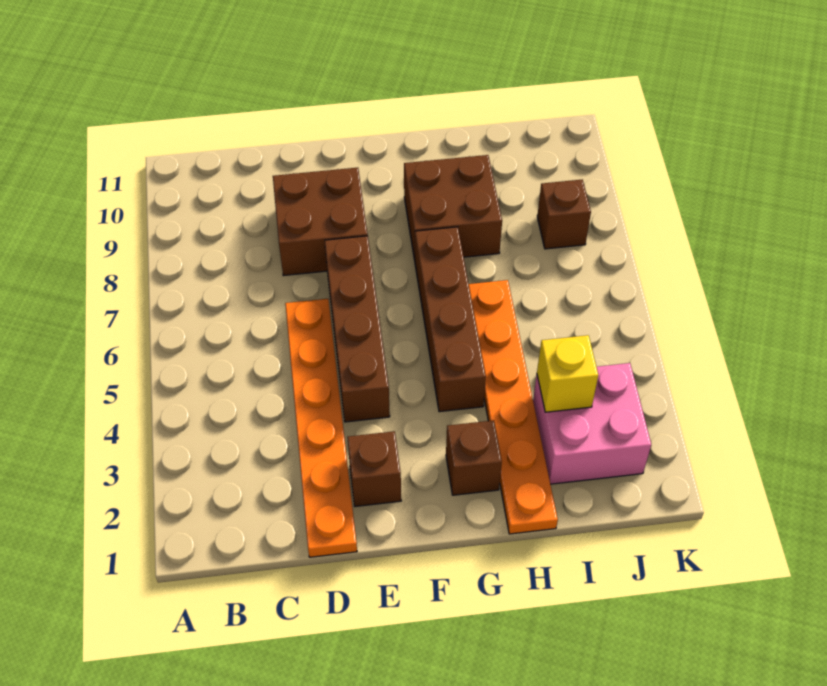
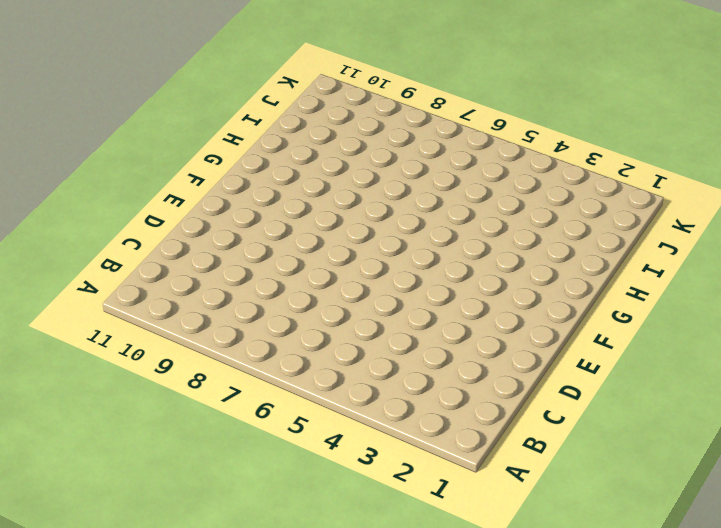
none -> orange 1x6 plate [285,299,357,557]
none -> brown 2x2 brick [273,168,368,276]

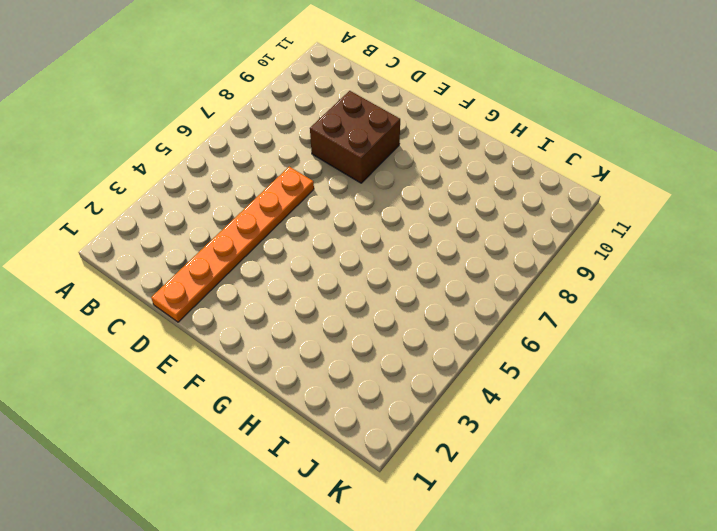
none -> brown 1x1 brick [347,431,401,506]
none -> brown 1x4 brick [325,236,390,422]

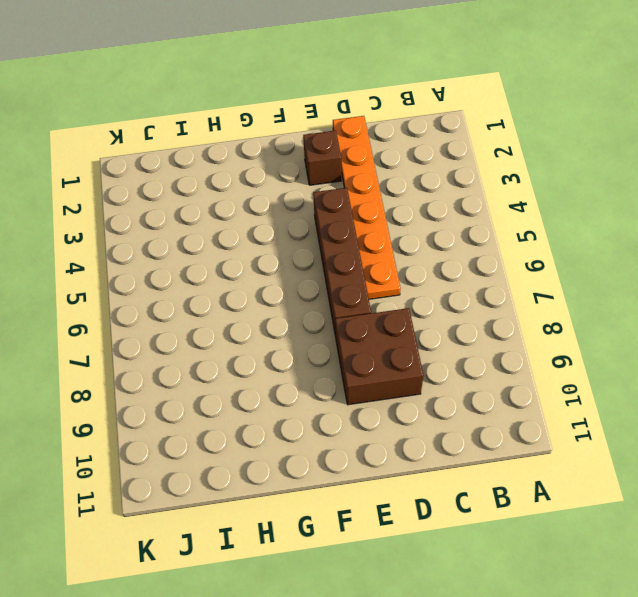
none -> brown 1x1 brick [446,420,502,495]
none -> brown 1x4 brick [415,227,486,412]

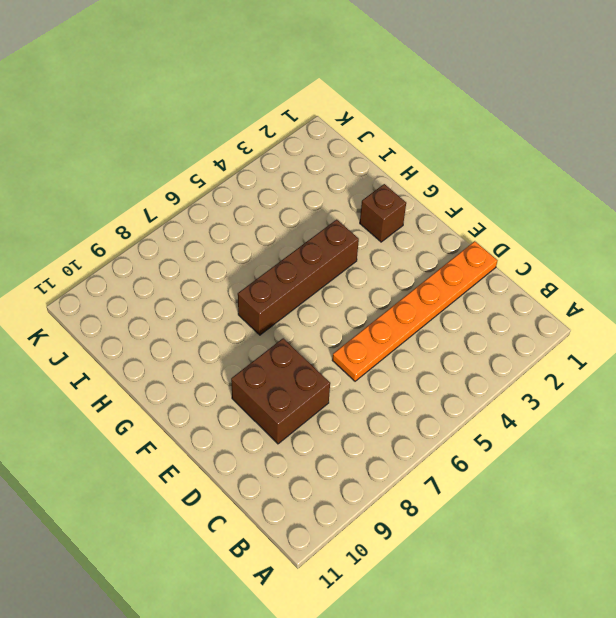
none -> brown 1x1 brick [347,431,401,506]
none -> brown 1x4 brick [325,236,390,422]

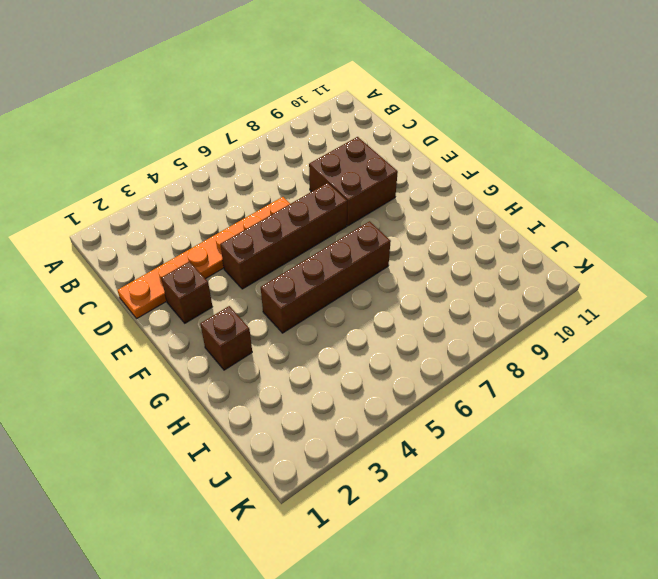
none -> brown 2x2 brick [404,155,502,260]
none -> orange 1x6 plate [469,280,558,534]

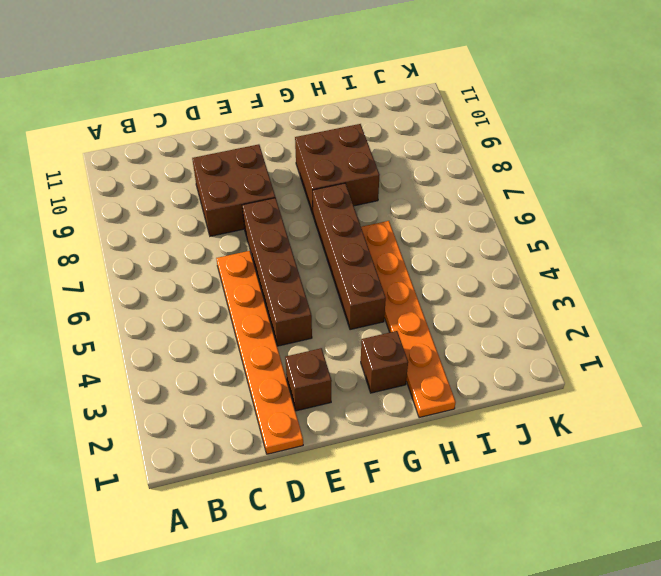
none -> pink 2x2 brick [533,363,651,484]
none -> brown 1x1 brick [537,180,591,249]

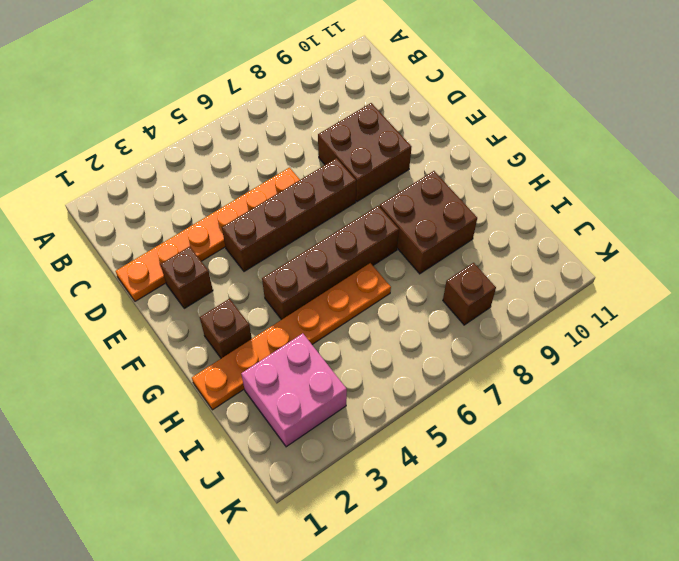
none -> yellow 1x1 brick [537,335,598,412]

